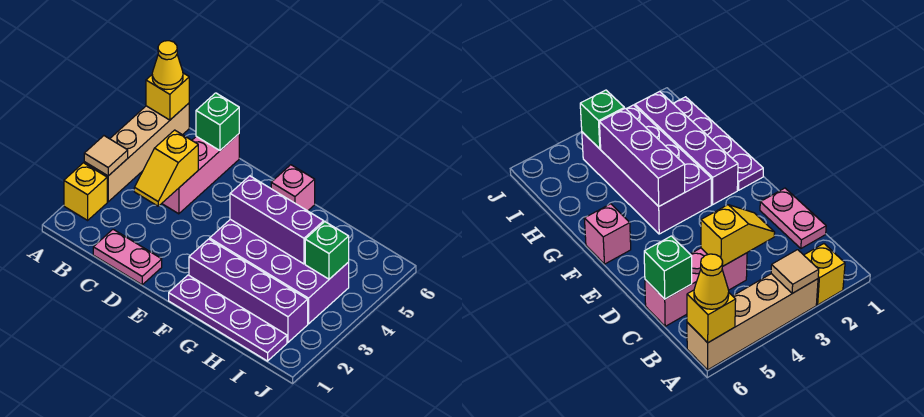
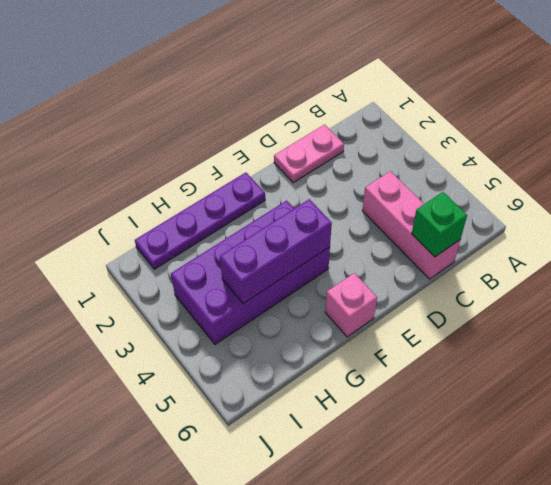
none -> yellow 1x1 brick [64,163,107,220]
none -> tan 1x4 brick [84,103,189,202]
none -> purple 1x4 brick [189,239,308,342]

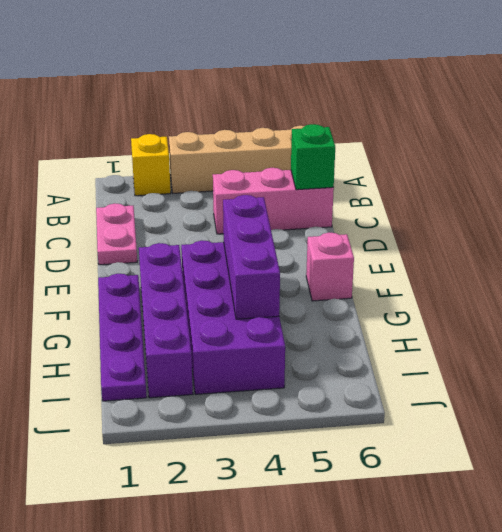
none -> tan 1x1 tile [84,136,128,176]
none -> yellow 1x1 brick [146,73,189,120]
none -> yellow 1x2 slope [134,130,198,206]

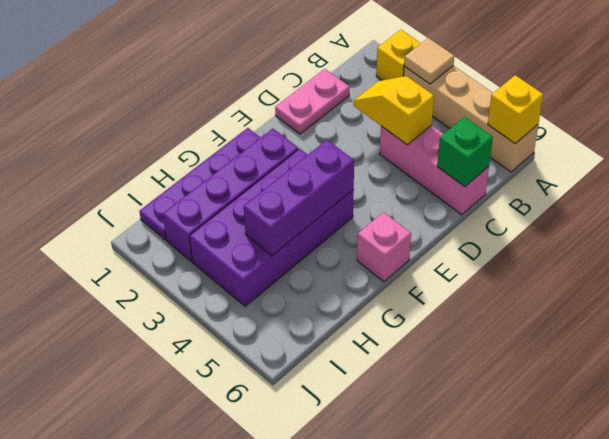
none -> green 1x1 brick [305,222,349,279]
none -> yellow 1x1 cone [152,41,183,89]

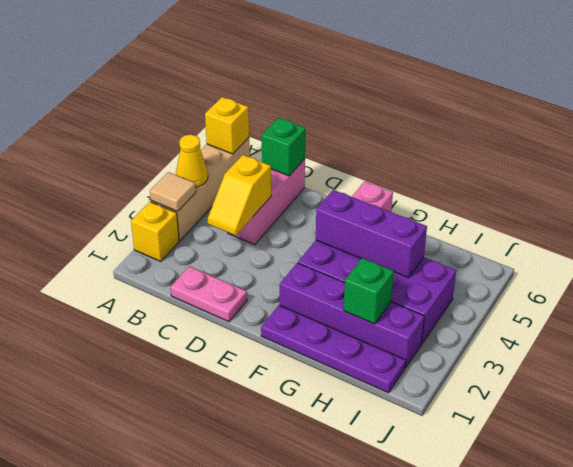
yellow 1x1 cone [176,135,208,187] -> yellow 1x1 cone moved to [152,41,183,89]
green 1x1 brick [344,258,394,324] -> green 1x1 brick moved to [305,222,349,279]

